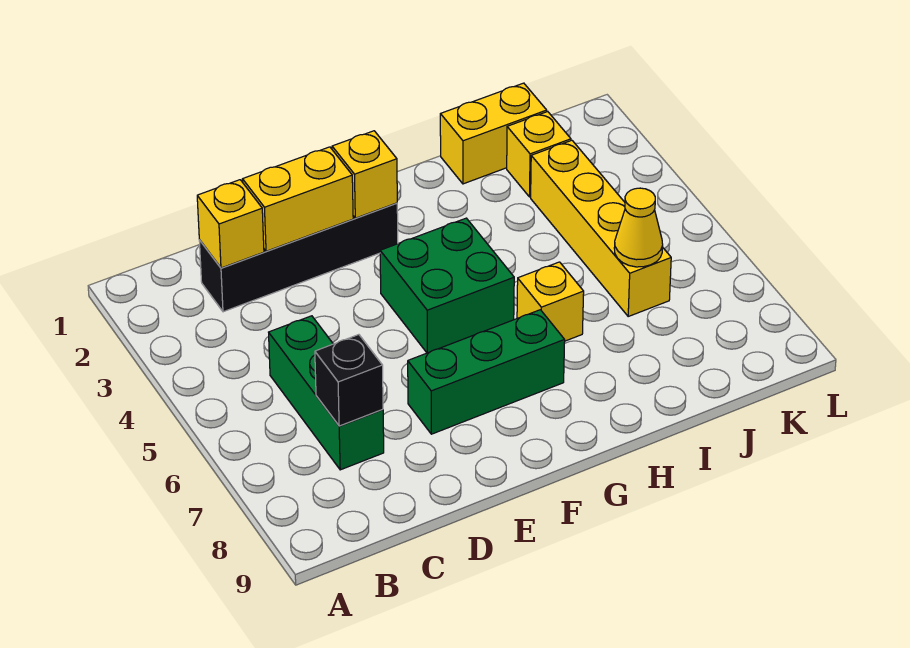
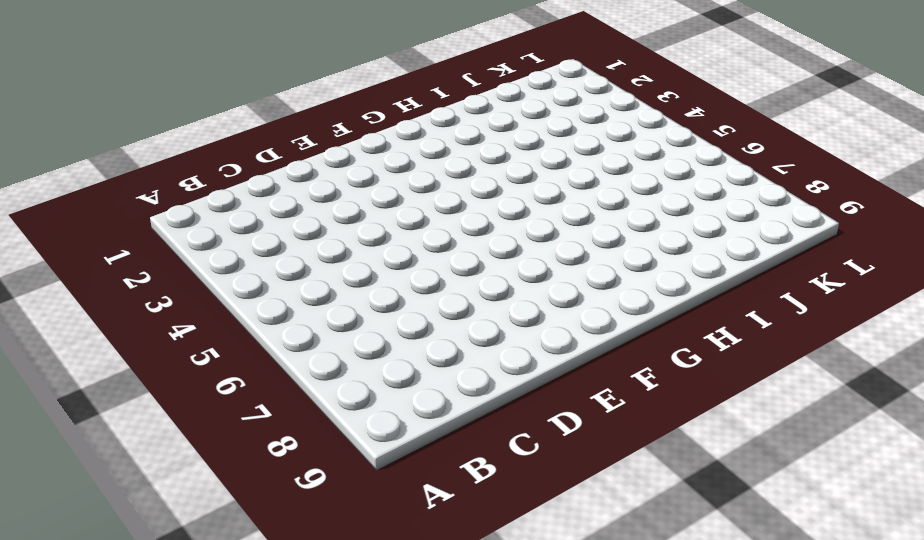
none -> black 1x4 brick [199,203,398,312]
none -> green 1x3 brick [269,316,384,470]
none -> green 1x3 brick [408,310,565,434]

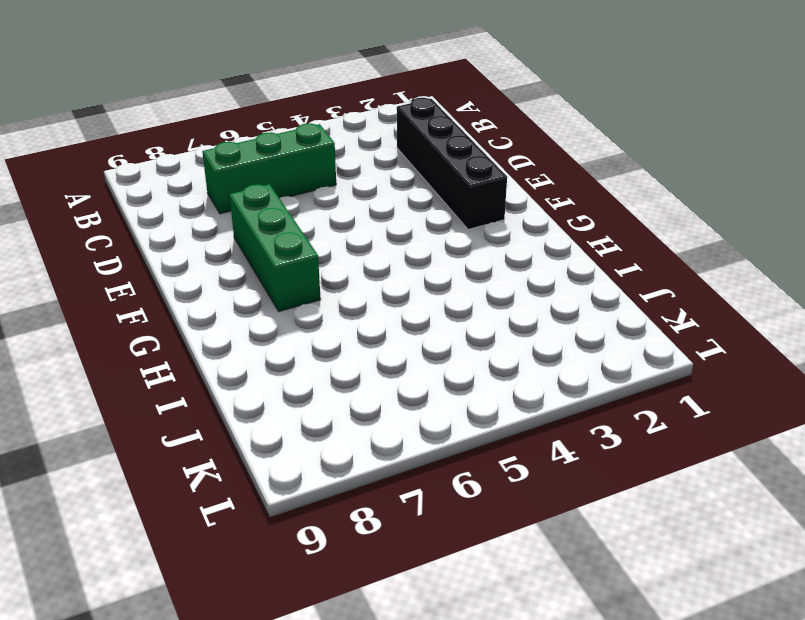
none -> green 2x2 brick [380,218,514,353]
none -> yellow 1x1 brick [517,262,584,341]
none -> yellow 1x2 brick [440,83,547,184]

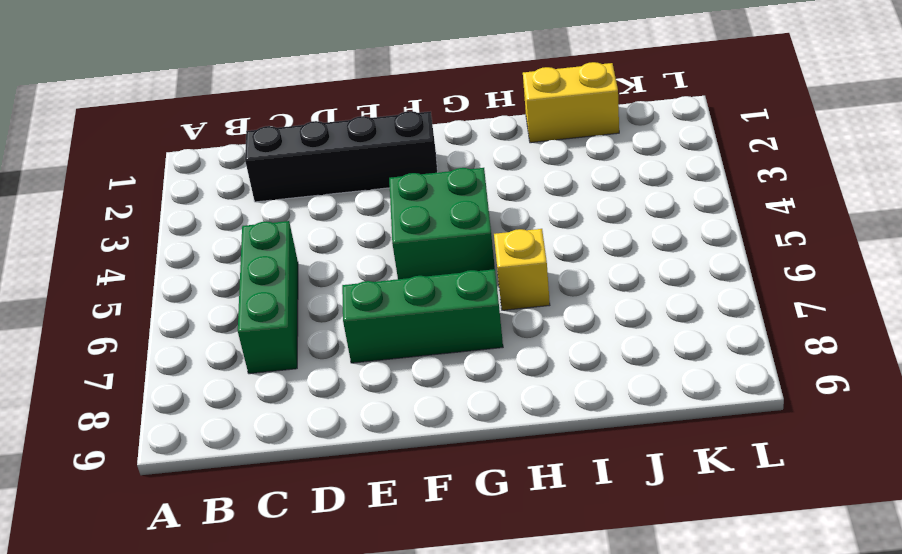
none -> yellow 1x1 brick [507,112,571,197]
none -> yellow 1x4 brick [531,140,671,316]
none -> yellow 1x1 brick [197,180,264,268]

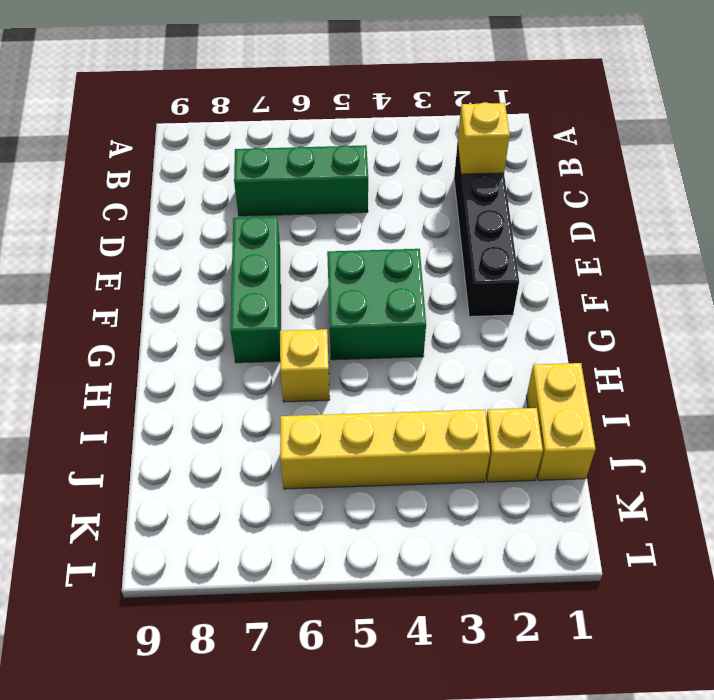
none -> black 1x1 brick [315,335,383,426]
none -> yellow 1x2 brick [243,147,353,251]
none -> yellow 1x1 brick [332,131,397,218]

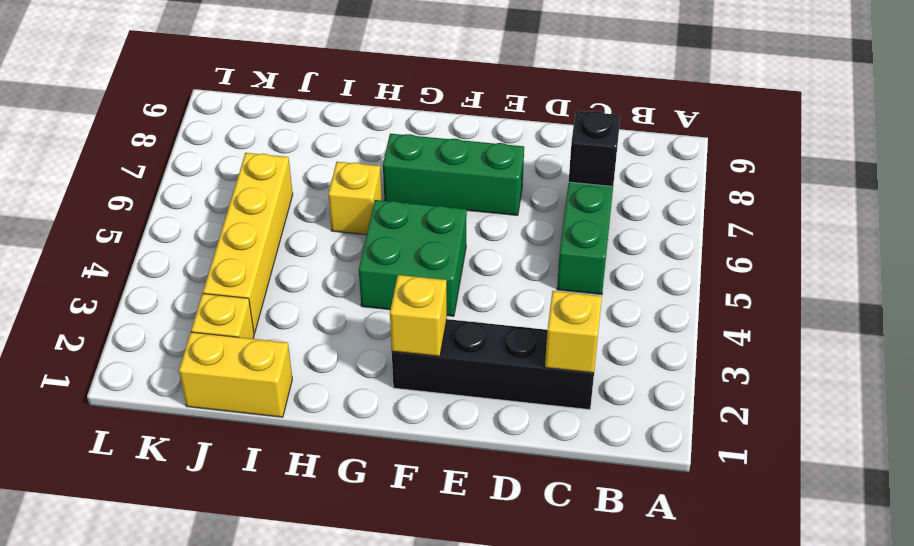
none -> yellow 1x2 brick [243,147,353,251]
none -> yellow 1x1 cone [614,188,663,267]

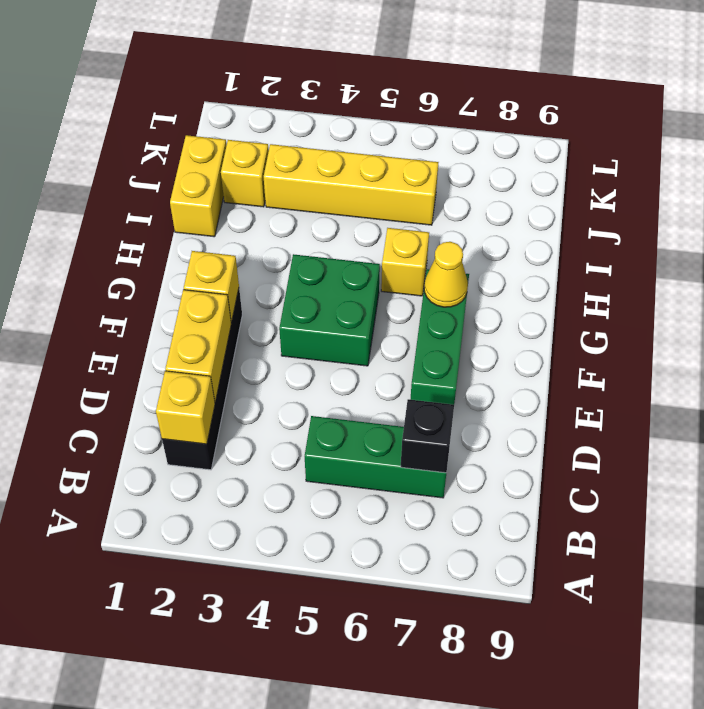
yellow 1x1 cone [424,242,468,307] -> yellow 1x1 cone moved to [614,188,663,267]

